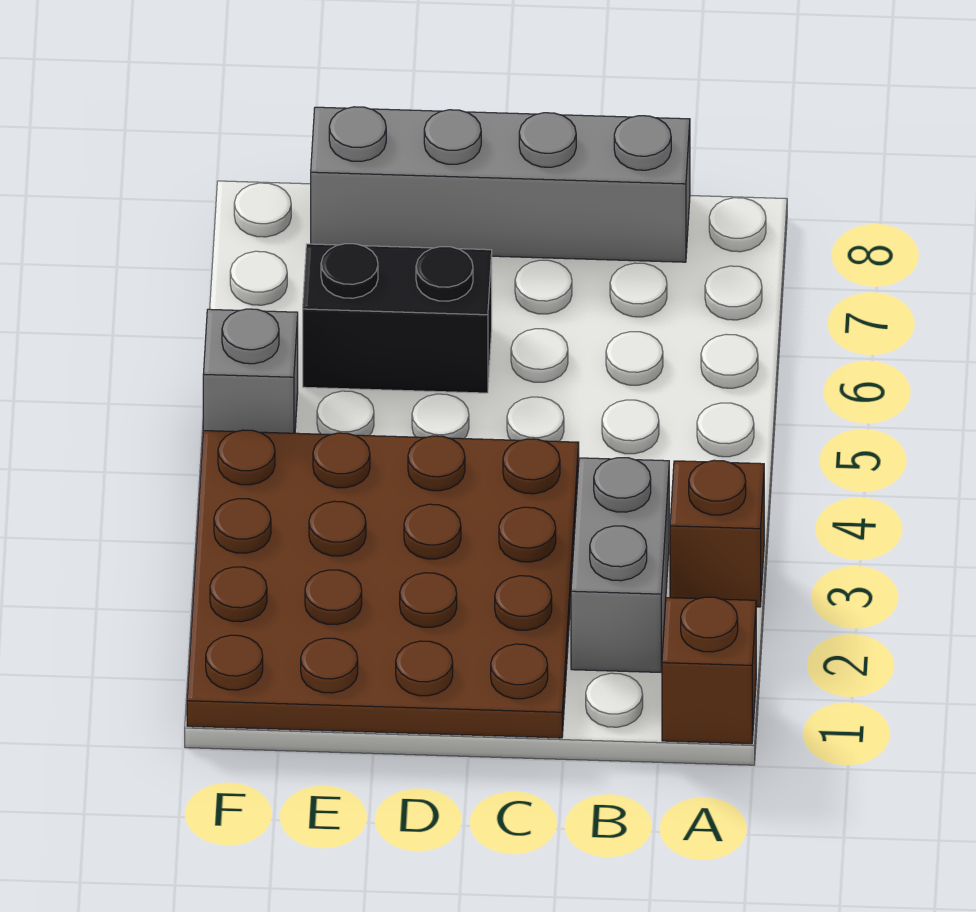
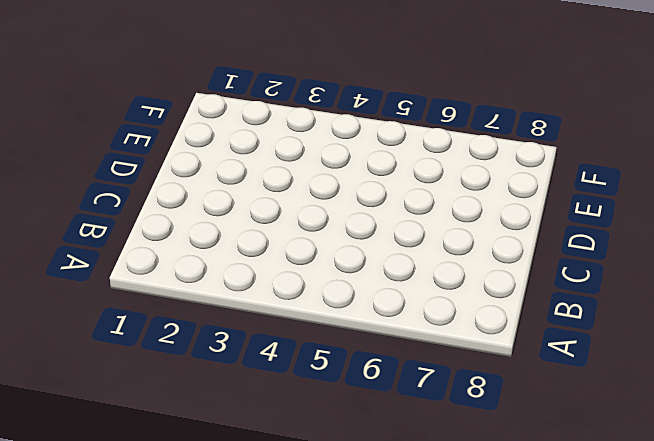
none -> brown 1x1 brick [662,597,756,744]
none -> brown 1x1 brick [670,460,764,607]

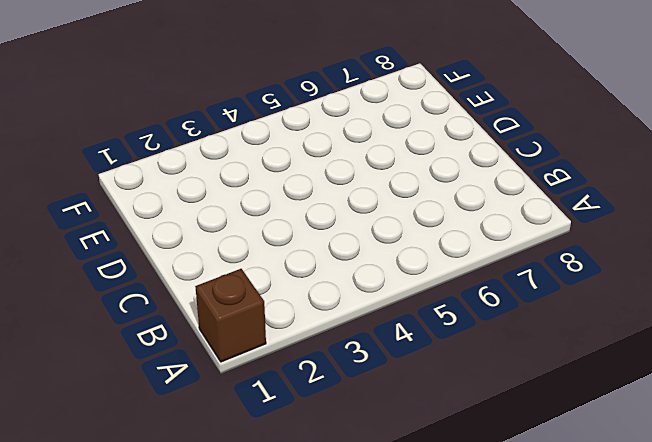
none -> brown 1x1 brick [670,460,764,607]
none -> grey 1x2 brick [571,458,669,672]

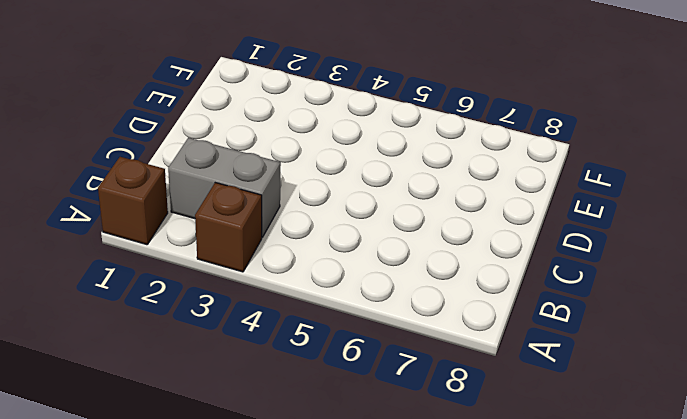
none -> grey 1x4 brick [311,107,690,262]
none -> brown 4x4 plate [187,430,579,738]

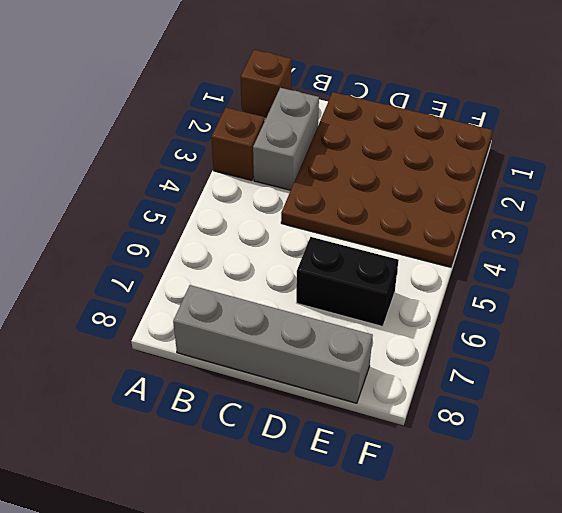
none -> grey 1x1 brick [203,309,298,433]

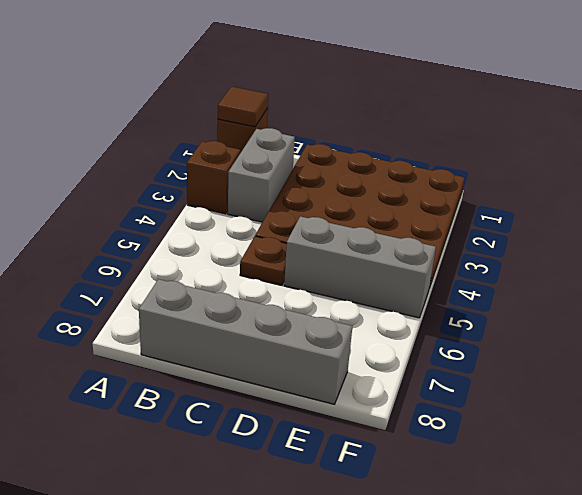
brown 1x1 tile [218,87,268,127] -> none
brown 1x1 plate [240,236,287,285] -> none
grey 1x3 brick [284,216,436,318] -> grey 1x1 brick [203,309,298,433]
none -> black 1x2 brick [303,244,492,393]

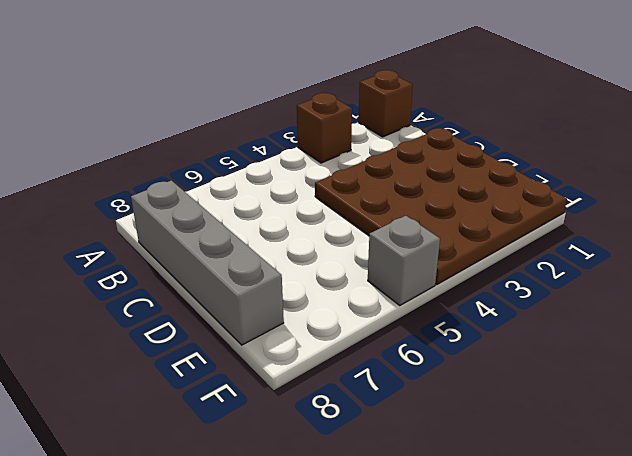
none -> grey 1x2 brick [571,458,669,672]
none -> black 1x2 brick [303,244,492,393]

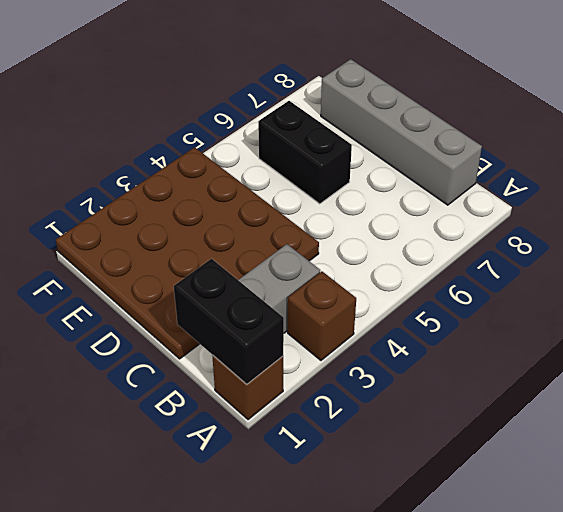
black 1x2 brick [174,259,284,384] -> none
none -> grey 1x1 brick [203,309,298,433]

